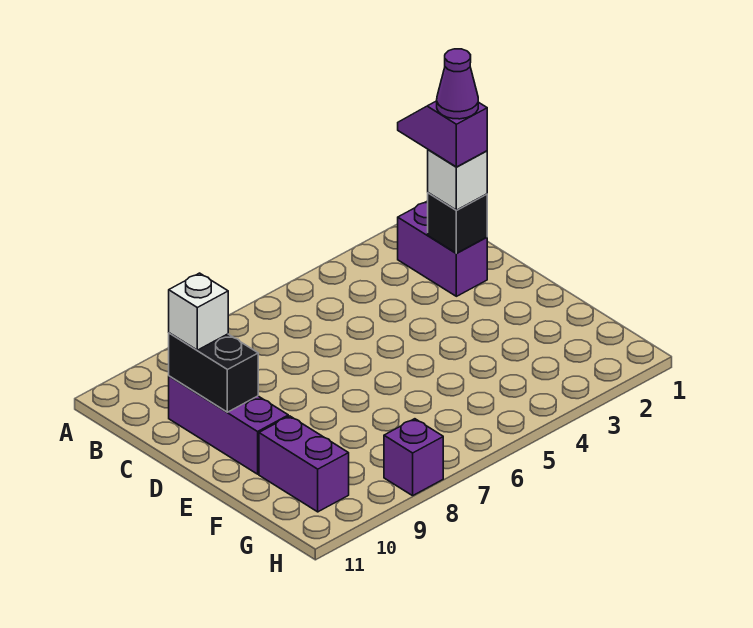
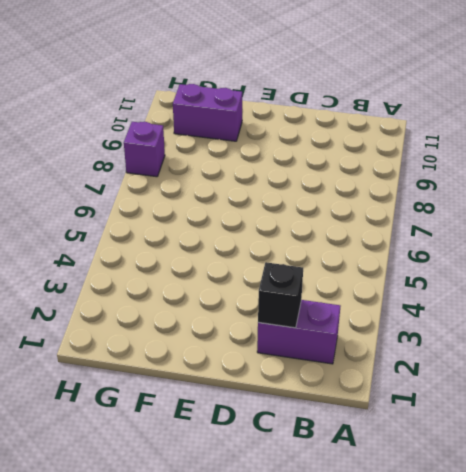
none -> purple 1x3 brick [169,376,288,474]
none -> black 1x2 brick [169,333,258,412]

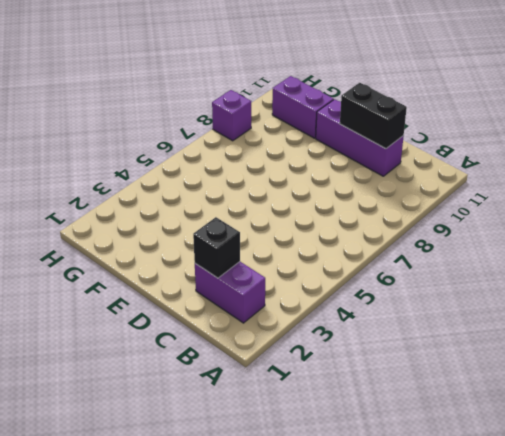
none -> white 1x1 brick [428,150,487,210]
none -> white 1x1 brick [169,273,229,350]

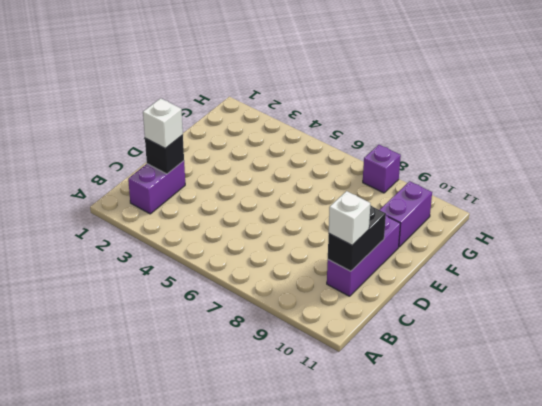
none -> purple 1x2 slope [398,101,487,167]
none -> purple 1x1 cone [437,49,478,119]

